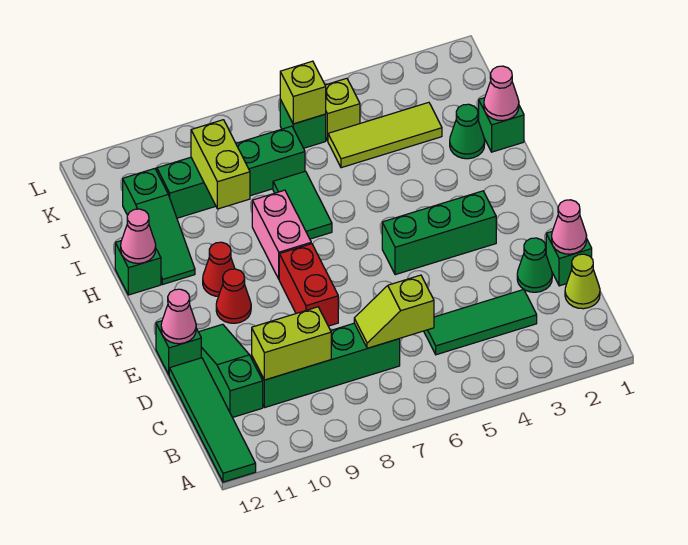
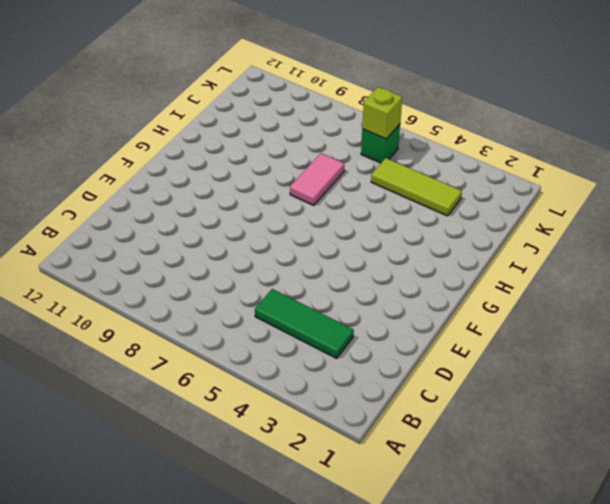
pink 1x2 tile [290,153,344,205] -> green 1x2 tile [273,171,332,239]
none -> green 1x4 tile [169,358,256,482]
none -> lime 1x1 cone [565,254,600,309]
none -> green 1x4 brick [252,323,400,408]
none -> green 1x3 slope [199,324,263,417]

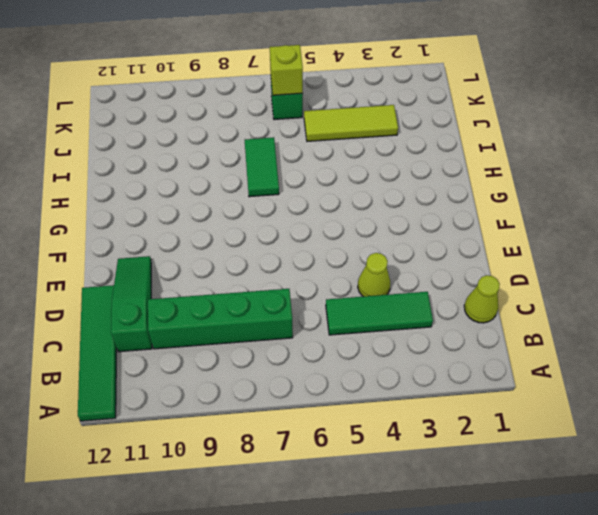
lime 1x1 cone [358,253,390,297] -> none
none -> green 1x1 brick [546,232,592,286]
none -> green 1x1 cone [517,238,552,292]
none -> red 1x2 brick [279,244,338,326]
none -> green 1x1 brick [156,321,201,374]

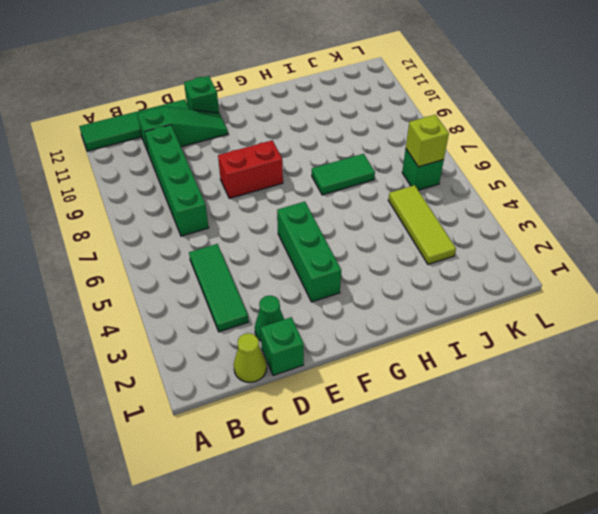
none -> red 1x1 cone [216,269,251,323]
none -> pink 1x2 brick [252,190,311,279]
none -> red 1x1 cone [203,242,235,296]
none -> green 1x3 slope [123,169,195,284]

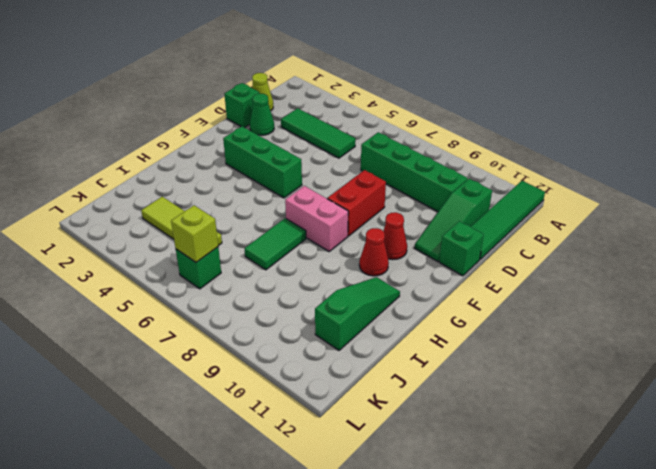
pink 1x2 brick [285,186,348,251] -> pink 1x2 brick turned to [252,190,311,279]
none -> green 1x1 brick [115,241,161,295]
none -> green 1x1 brick [479,98,524,152]
none -> green 1x1 cone [450,104,485,159]
none -> green 1x4 brick [157,126,305,218]

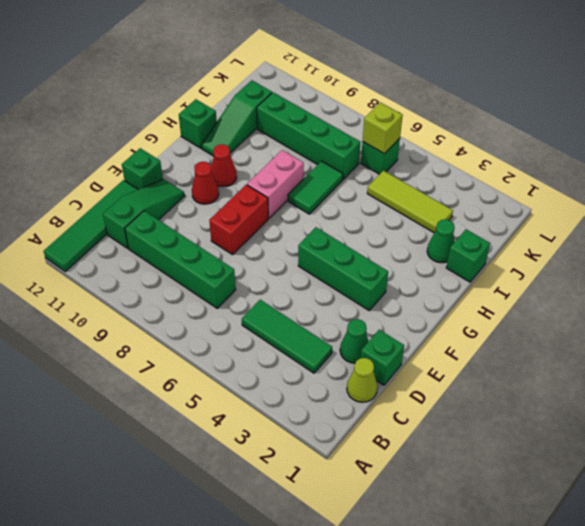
none -> lime 1x1 brick [325,78,360,141]
none -> lime 1x2 slope [354,275,434,348]
none -> lime 1x2 brick [252,307,331,380]
none -> pink 1x1 cone [552,200,587,254]

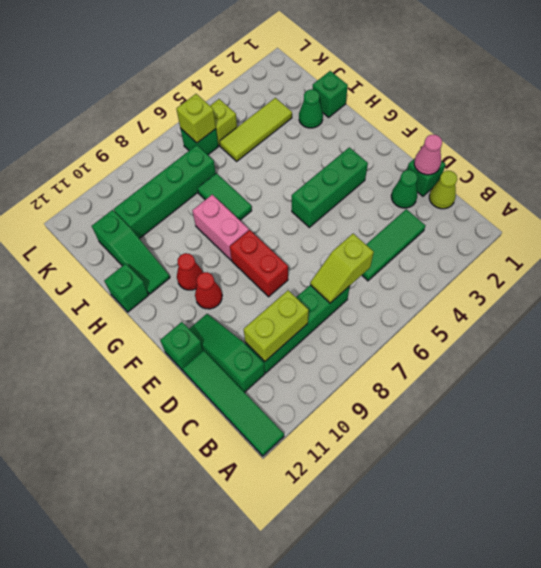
none -> pink 1x1 cone [161,289,196,344]
none -> pink 1x1 cone [121,209,156,263]
none -> pink 1x1 cone [484,66,519,121]
none -> lime 1x2 brick [191,120,250,209]

